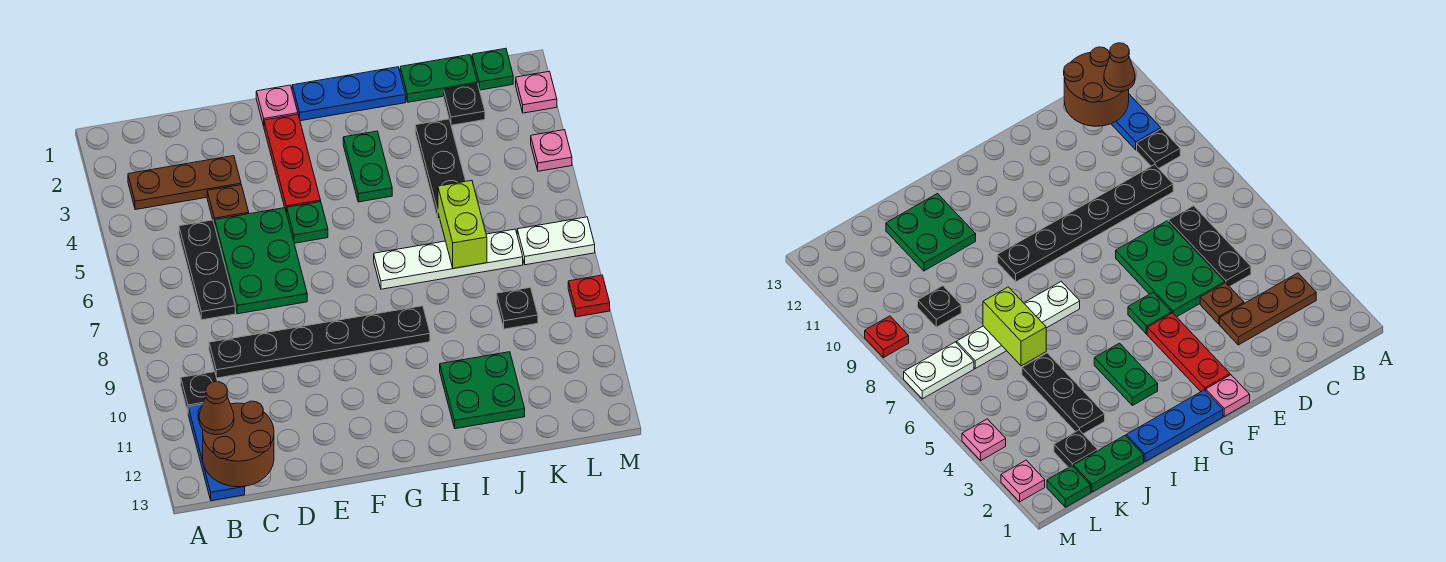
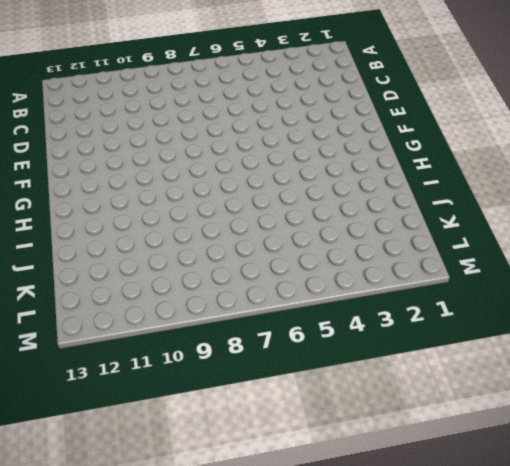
none -> brown 1x3 plate [128,156,241,210]
none -> black 1x1 plate [181,372,218,412]
none -> blue 1x3 plate [188,404,245,501]

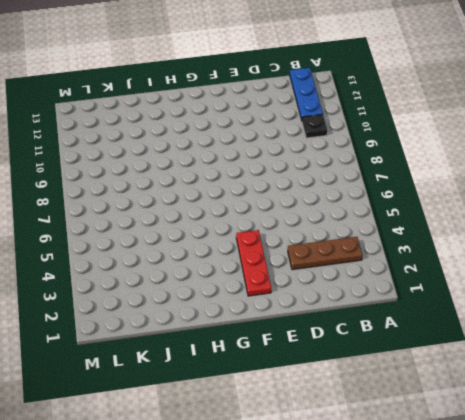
none -> black 1x3 plate [179,220,235,320]
none -> black 1x6 plate [209,306,430,378]
none -> brown 1x1 plate [207,185,249,225]

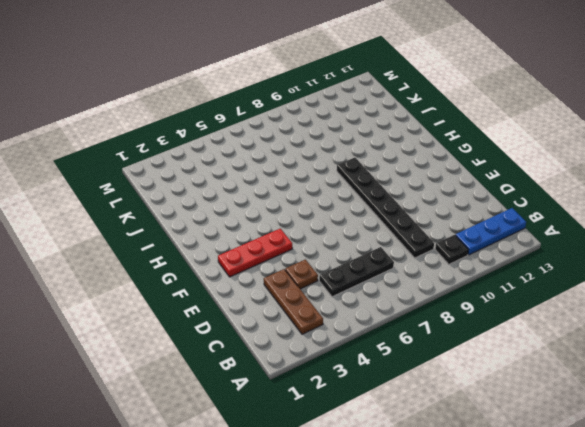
none -> green 2x3 plate [215,208,307,314]
none -> pink 1x1 plate [256,85,298,126]
none -> green 1x1 plate [287,202,328,243]

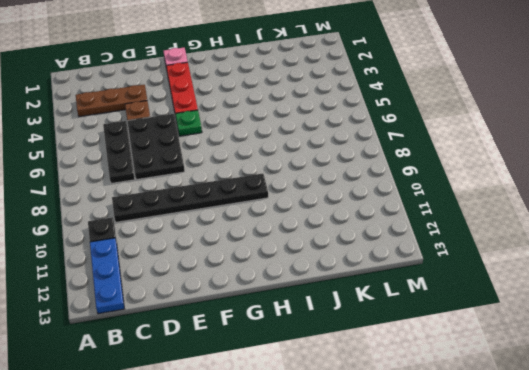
black 2x3 plate [127,114,185,180] -> green 2x3 plate [215,208,307,314]
none -> blue 1x3 plate [292,67,406,121]
none -> green 1x2 plate [343,131,392,202]
none -> white 1x4 plate [374,229,523,289]

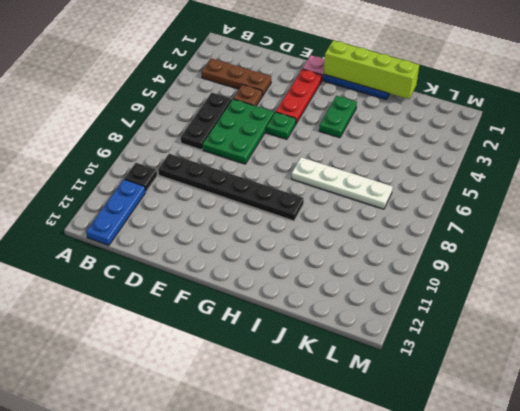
lime 1x4 brick [324,40,419,99] -> none
none -> green 2x2 plate [440,352,525,429]
none -> green 1x2 plate [400,55,477,102]
none -> black 1x3 plate [415,119,465,219]

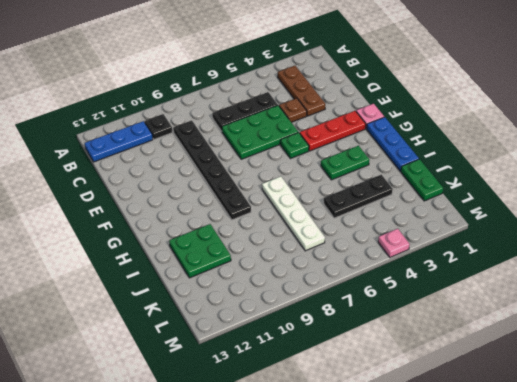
none -> black 1x1 plate [444,84,485,125]
none -> black 1x1 plate [497,287,538,329]
none -> green 1x1 plate [472,48,513,90]

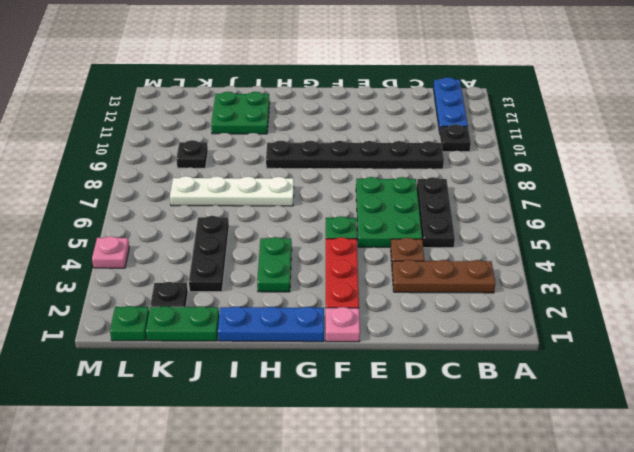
none -> white 1x2 plate [517,217,595,265]
none -> pink 1x1 plate [516,72,557,113]
none -> red 1x1 plate [568,275,610,317]

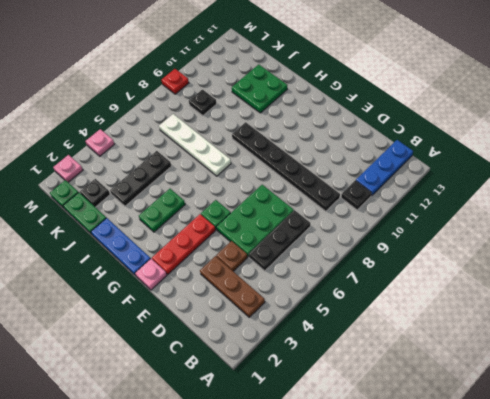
none -> white 1x2 plate [517,217,595,265]
none -> brown 2x2 round brick [203,401,274,487]
none -> lime 1x2 brick [438,180,487,268]

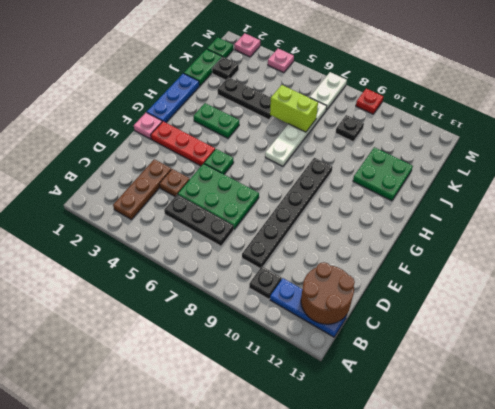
none -> brown 1x1 cone [199,382,234,435]

